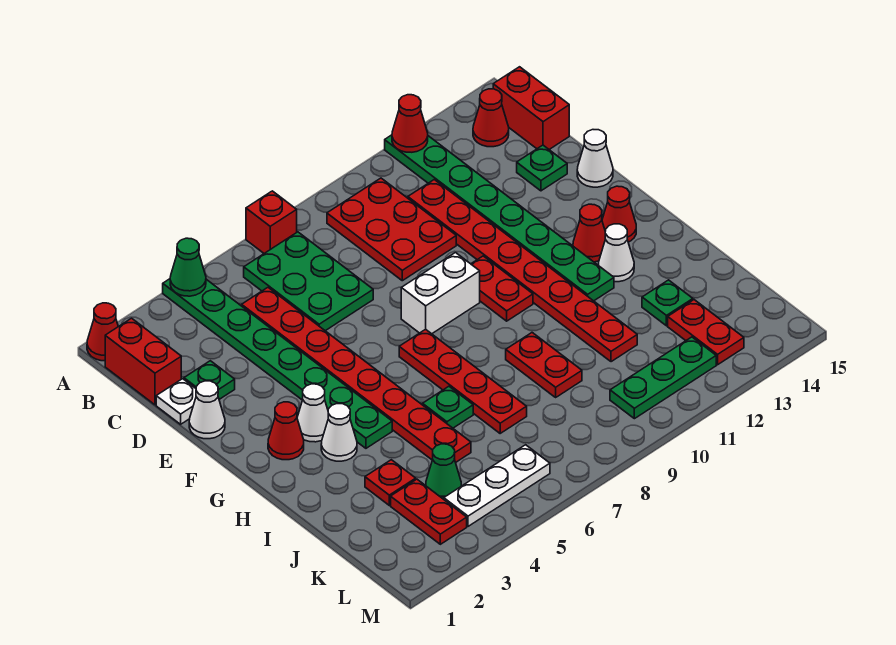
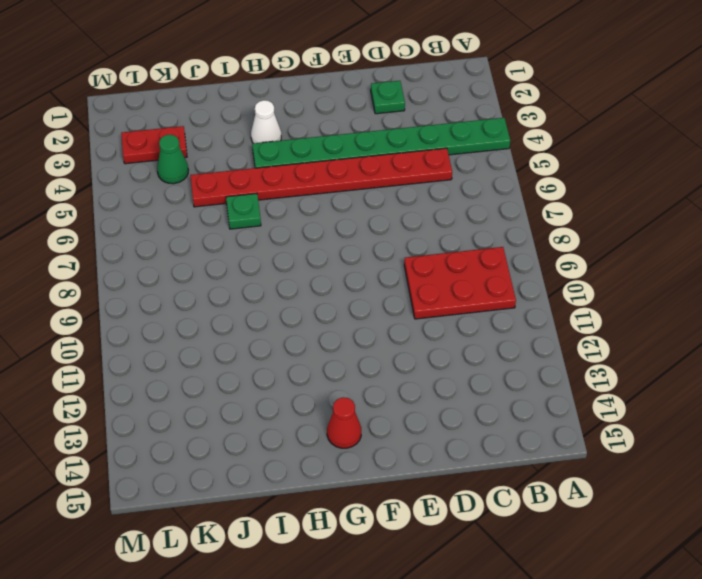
none -> red 1x1 cone [87,303,118,361]
none -> red 1x1 brick [246,191,297,253]
none -> green 1x8 plate [385,135,614,301]
none -> red 1x2 brick [105,318,181,405]

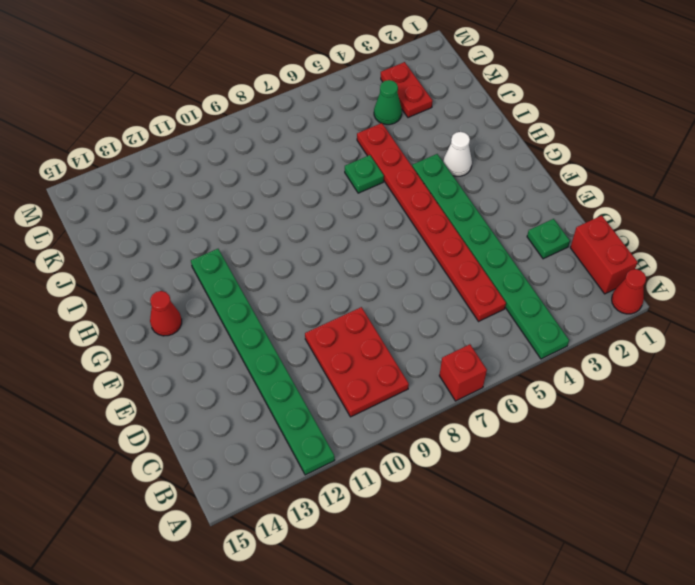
none -> green 2x3 plate [244,232,373,331]
none -> red 1x1 cone [473,89,509,147]
none -> red 1x2 brick [493,67,569,149]
none -> red 1x8 plate [408,180,637,362]

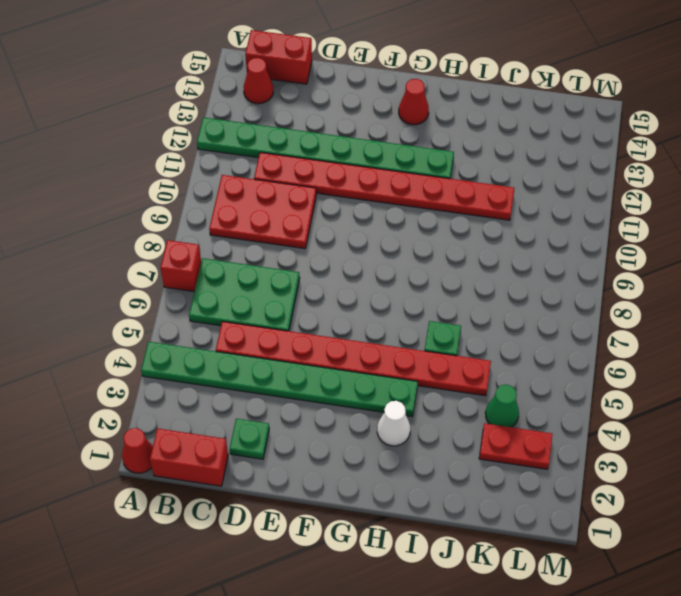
none -> white 1x1 plate [156,379,196,424]
none -> green 1x1 plate [517,145,567,191]
none -> white 1x1 cone [189,381,225,439]
none -> white 1x1 cone [577,130,613,187]

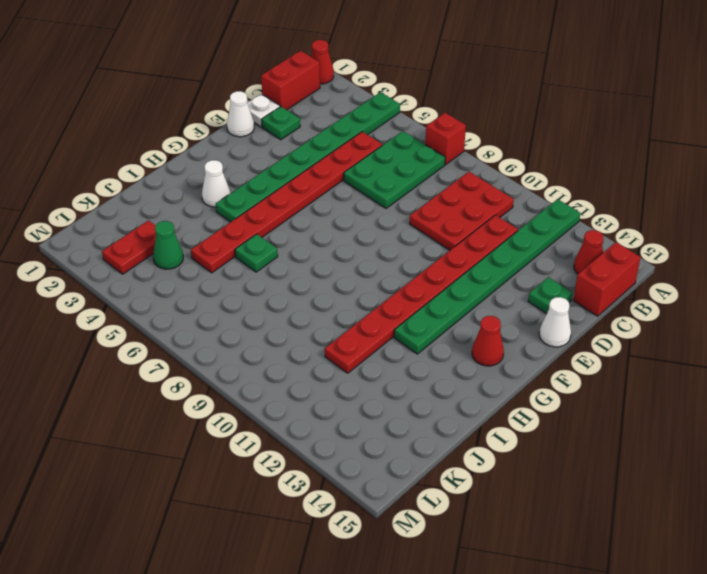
none -> white 1x2 brick [401,253,480,334]
none -> red 1x2 plate [471,256,533,321]
none -> red 1x1 cone [268,402,304,460]
none -> white 1x1 cone [297,384,328,442]

